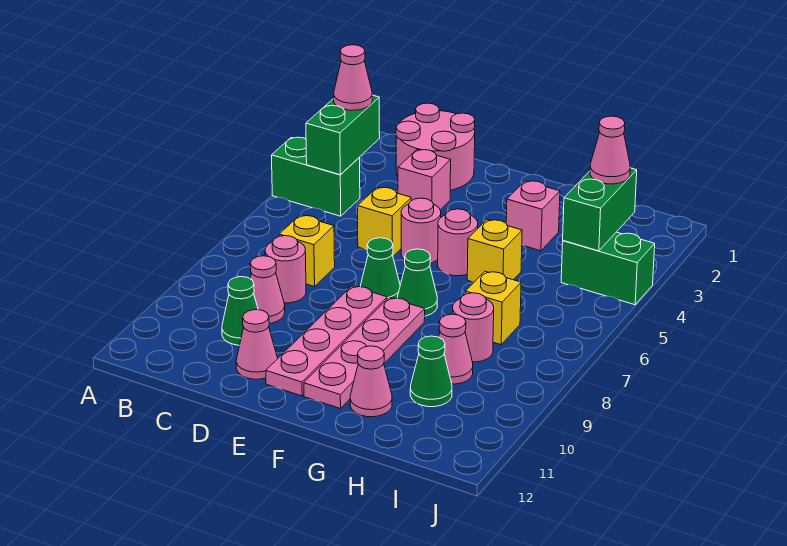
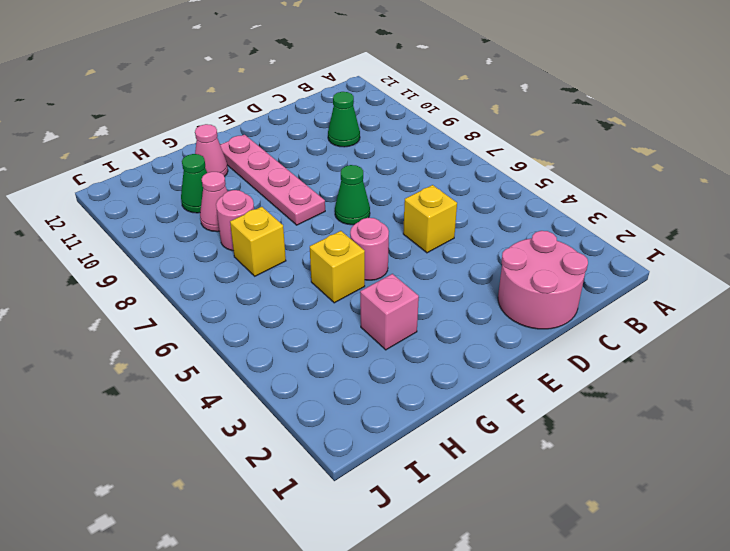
none -> green 1x2 brick [271,137,360,216]
none -> yellow 1x1 brick [279,215,335,287]
none -> pink 1x1 round brick [265,236,306,303]

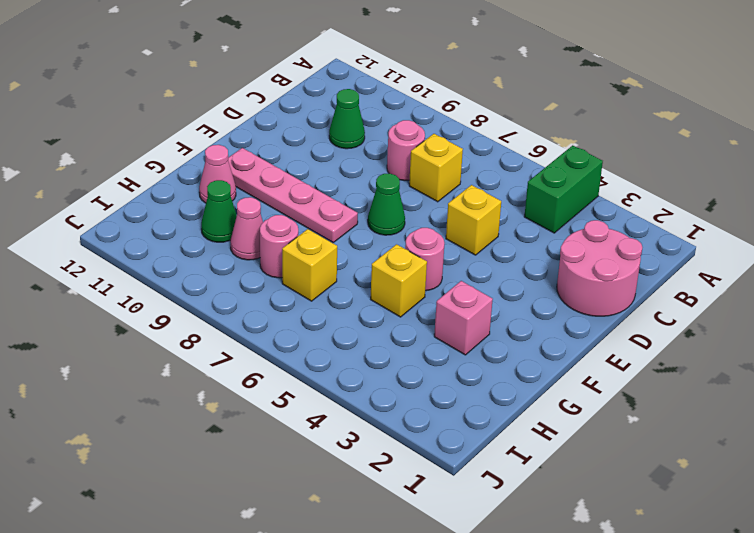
none -> pink 1x1 cone [250,256,285,324]
none -> pink 1x1 brick [398,150,451,210]
none -> pink 1x1 cone [236,310,278,379]

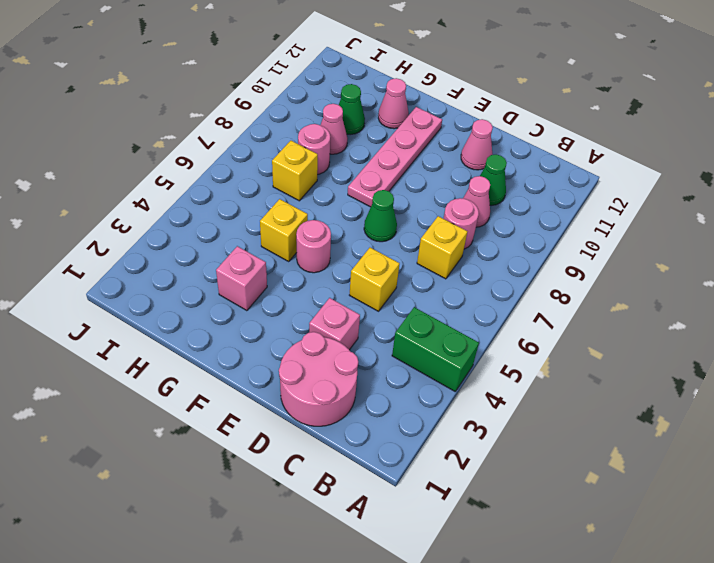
none -> pink 1x1 round brick [401,198,441,263]
none -> pink 1x4 plate [266,286,387,396]
none -> green 1x1 cone [398,249,437,316]

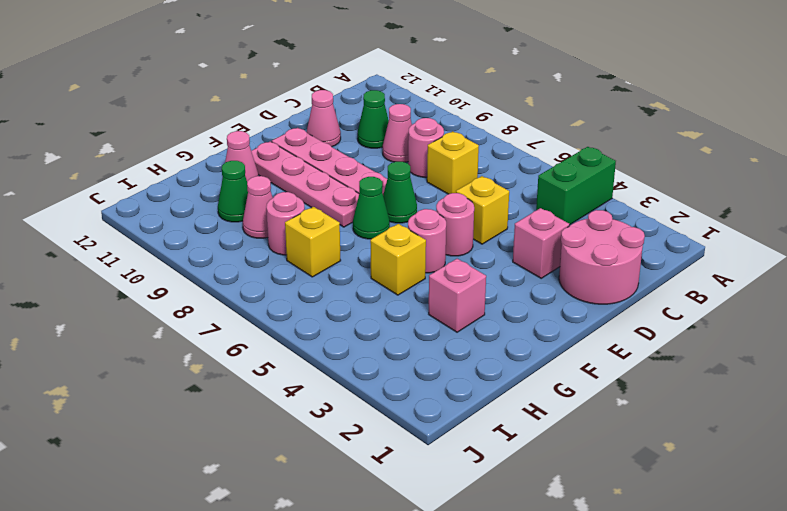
none -> green 1x2 brick [561,232,655,305]
none -> green 1x2 brick [306,95,380,175]
none -> green 1x2 brick [563,168,637,251]

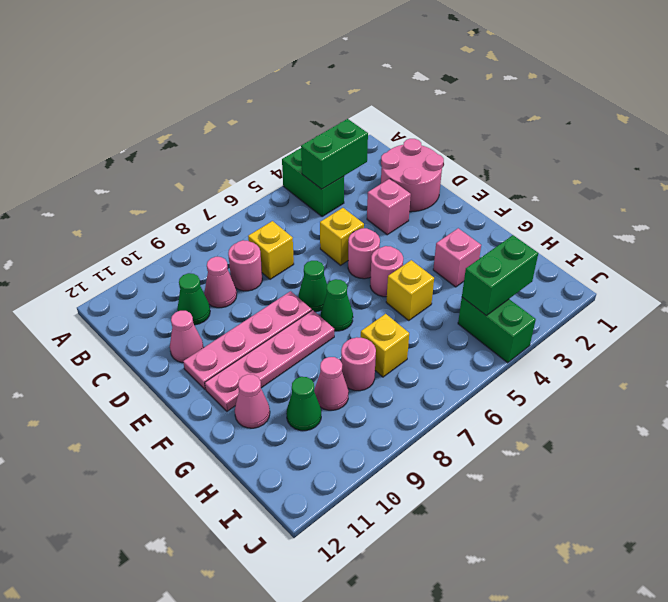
none -> pink 1x1 cone [334,45,372,110]
none -> pink 1x1 cone [590,116,630,184]

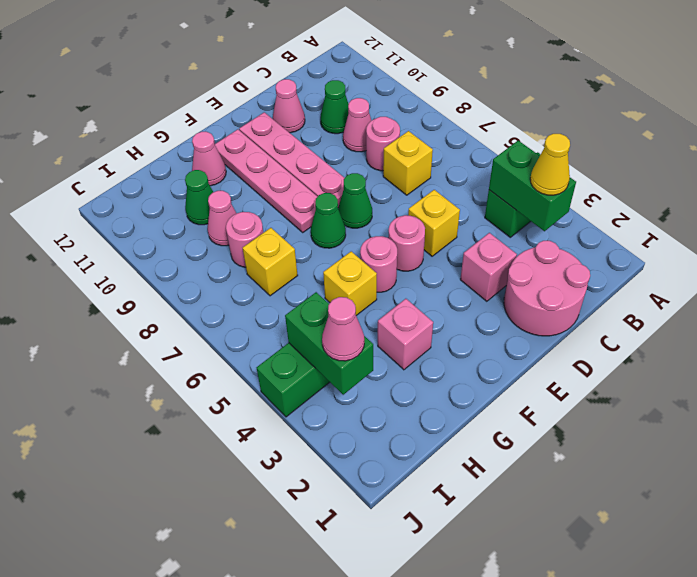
yellow 1x1 cone [530,134,570,195] -> pink 1x1 cone [334,45,372,110]

